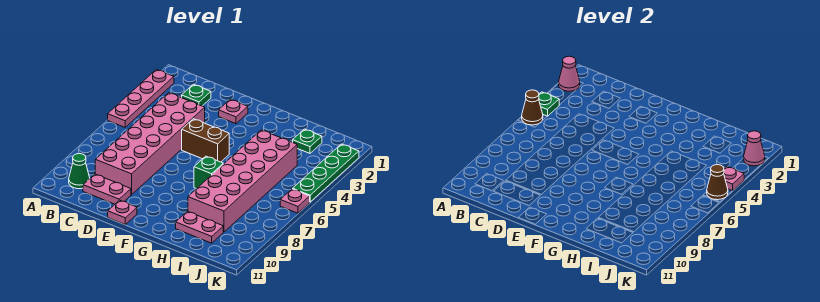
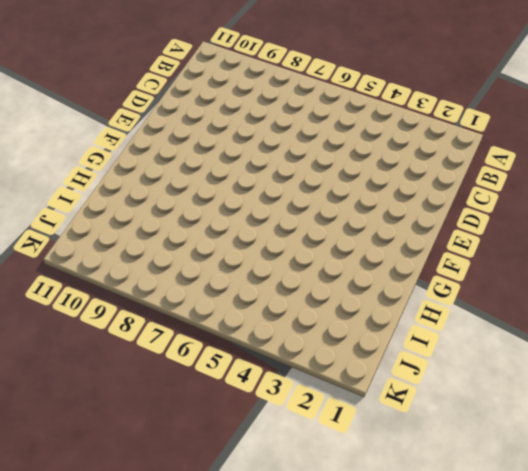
none -> pink 1x4 plate [108,70,174,127]
none -> green 1x1 cone [69,154,90,189]
none -> green 1x1 plate [182,84,211,106]

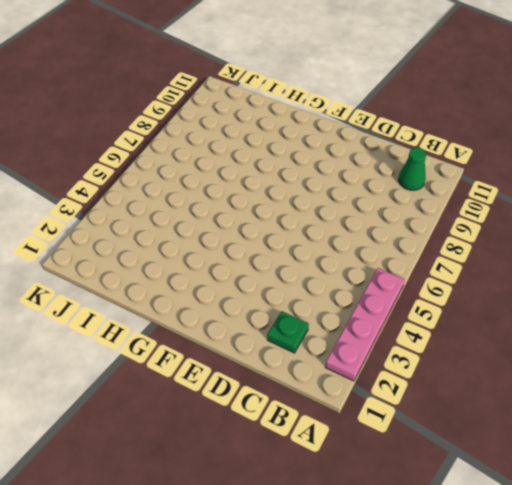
none -> pink 2x6 brick [95,93,205,195]
none -> pink 1x2 plate [83,174,131,204]
none -> pink 1x1 plate [219,99,248,124]

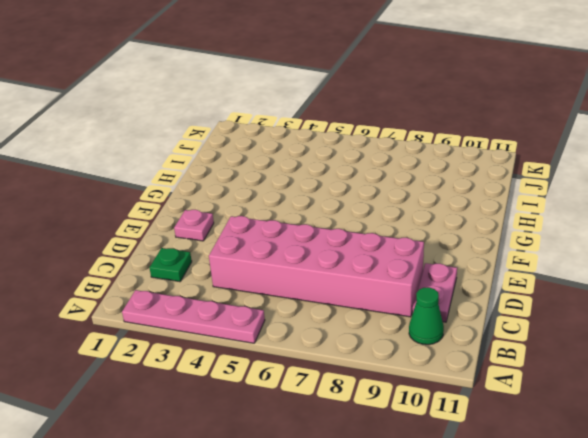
none -> brown 1x2 brick [182,119,229,162]
none -> pink 1x1 plate [108,200,137,225]
none -> green 1x1 brick [194,156,223,189]

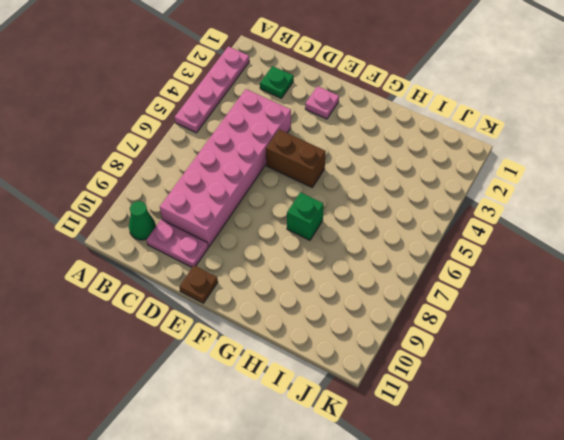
brown 1x1 plate [179,265,218,303] -> pink 1x1 plate [108,200,137,225]
none -> pink 2x6 brick [188,130,297,232]
none -> pink 1x2 plate [176,211,223,243]
none -> green 1x1 plate [293,129,322,153]

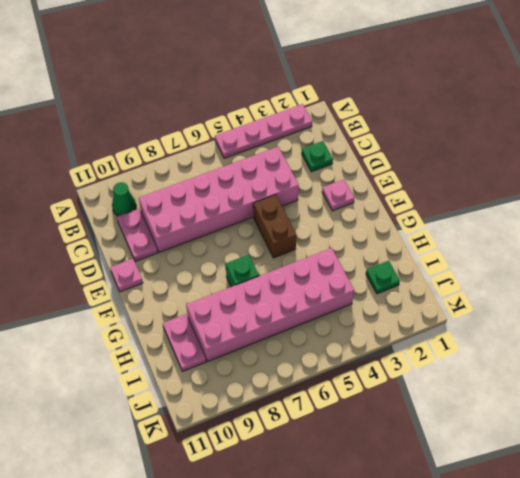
none -> green 1x4 plate [293,144,359,202]
none -> pink 1x1 plate [280,189,310,213]
none -> pink 1x1 cone [559,56,580,91]

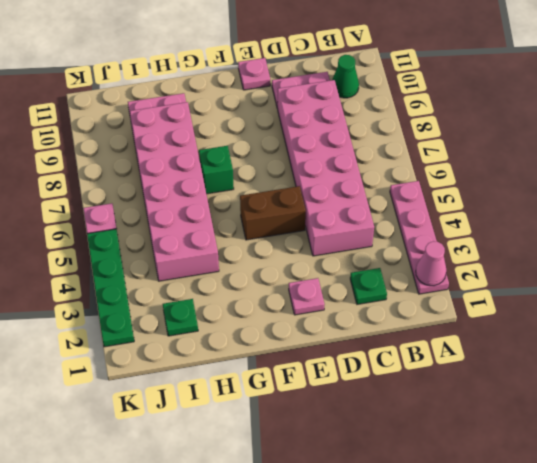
none -> green 1x1 plate [539,92,559,116]
none -> brown 1x1 cone [522,90,543,125]
none -> pink 1x1 cone [744,131,765,166]

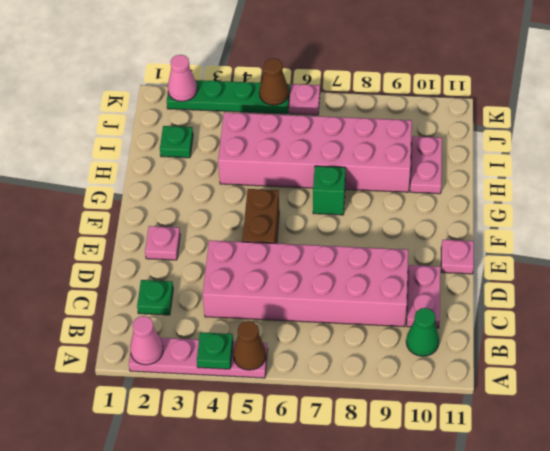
none -> pink 1x1 plate [724,167,744,191]

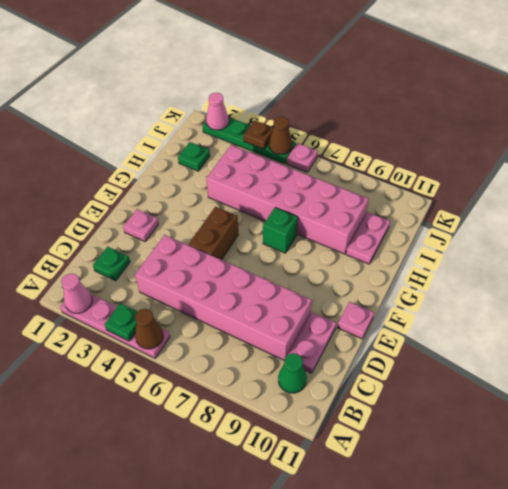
brown 1x1 plate [244,120,274,149] -> pink 1x1 plate [724,167,744,191]

